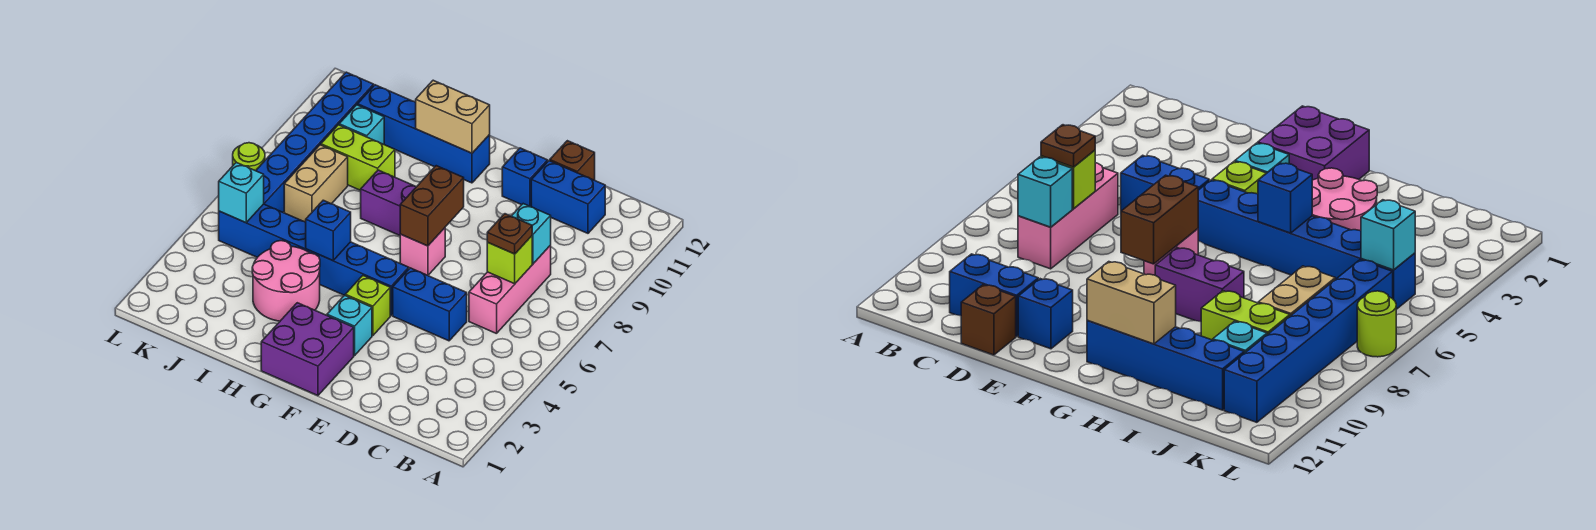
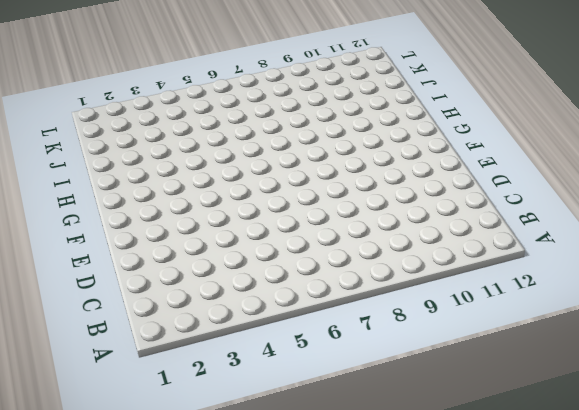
none -> pink 1x3 brick [469,245,551,334]
none -> blue 1x2 brick [531,161,605,233]
none -> blue 1x2 brick [393,268,467,341]

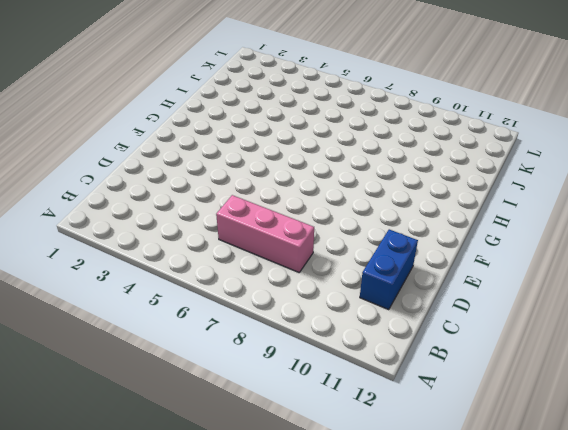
none -> blue 1x2 brick [393,268,467,341]
none -> brown 1x1 brick [550,141,595,180]
none -> blue 1x1 brick [502,148,548,207]

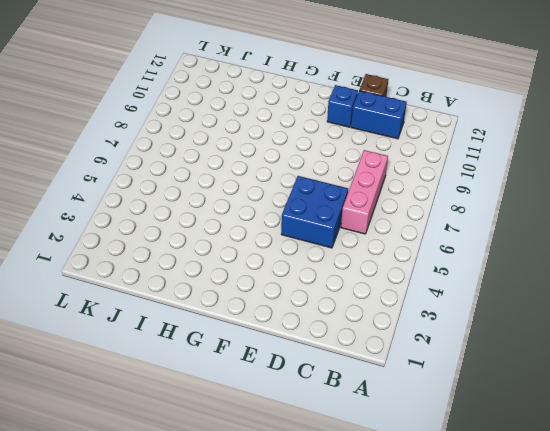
blue 2x2 brick [281,176,348,248] -> blue 1x2 brick [393,268,467,341]
none -> purple 2x2 brick [261,303,354,396]
none -> cyan 1x1 brick [327,295,372,356]
none -> lime 1x1 brick [345,276,390,336]

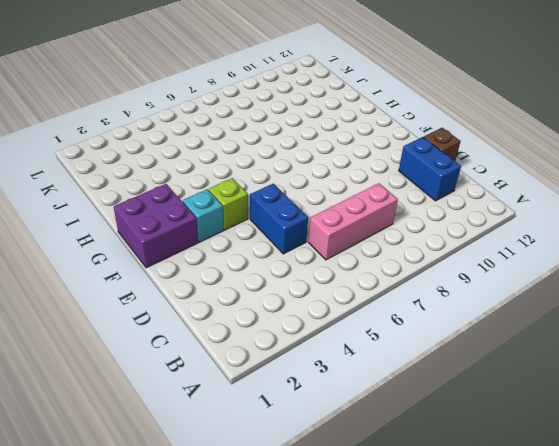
none -> blue 1x1 brick [502,148,548,207]
none -> blue 1x6 brick [219,204,409,315]
none -> pink 1x1 brick [400,228,445,275]

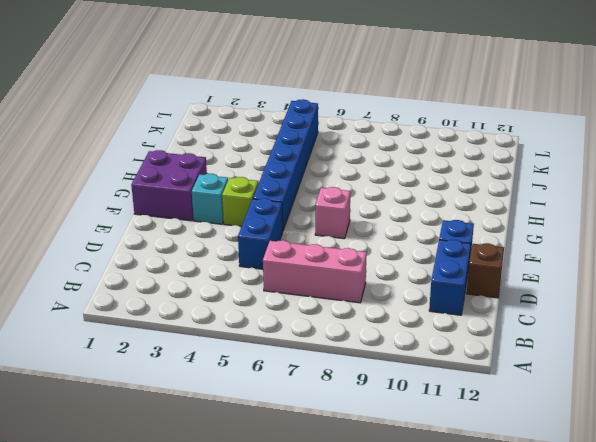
none -> purple 1x2 brick [361,170,416,235]
none -> blue 1x4 brick [358,85,490,183]
none -> pink 2x2 round brick [252,241,320,321]

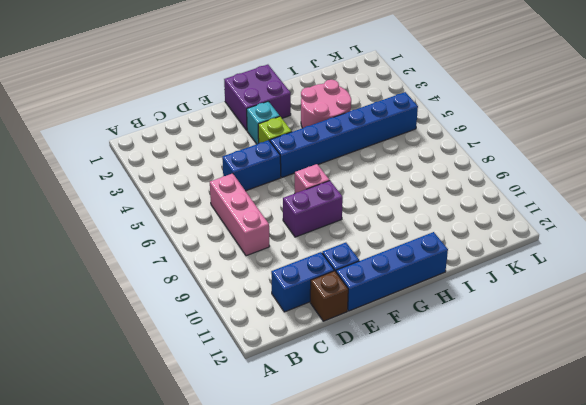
purple 1x2 brick [283,181,343,237] -> purple 1x2 brick moved to [361,170,416,235]
blue 1x4 brick [336,232,448,311] -> blue 1x4 brick moved to [358,85,490,183]
none -> lime 1x2 brick [321,125,395,190]
none -> tan 1x2 brick [284,145,348,222]
none -> cyan 1x1 brick [339,105,384,144]

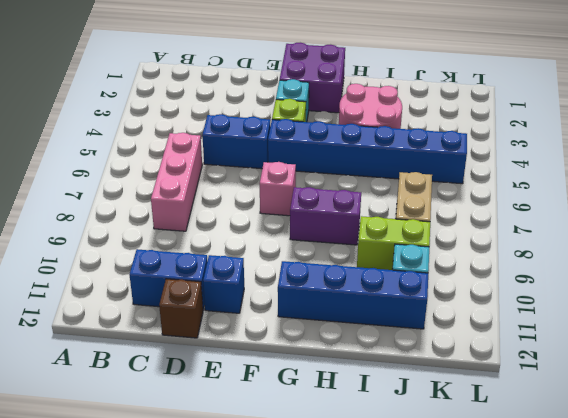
none -> blue 1x6 brick [256,72,374,212]
none -> lime 1x1 round brick [233,143,265,171]
none -> lime 1x1 brick [487,236,532,284]

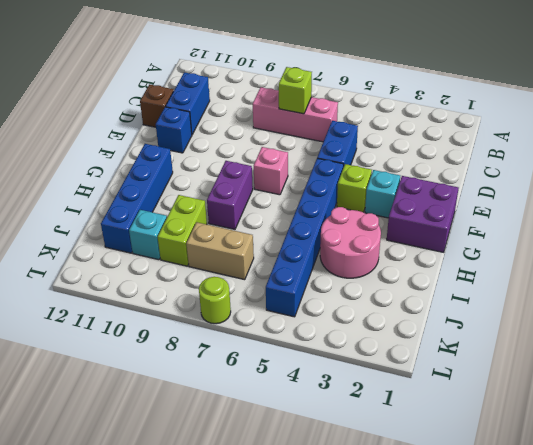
none -> blue 1x6 brick [256,72,374,212]
none -> cyan 1x1 brick [512,204,551,264]
none -> brown 1x2 brick [400,166,464,246]

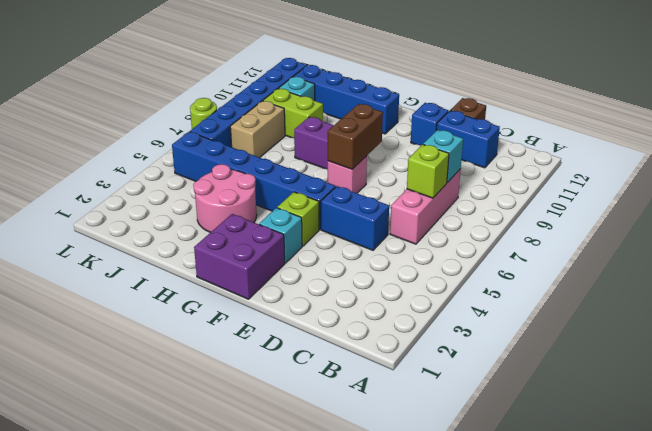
none -> tan 1x2 brick [416,80,490,153]
none -> blue 1x1 brick [306,200,351,261]
none -> cyan 1x1 brick [219,162,264,223]

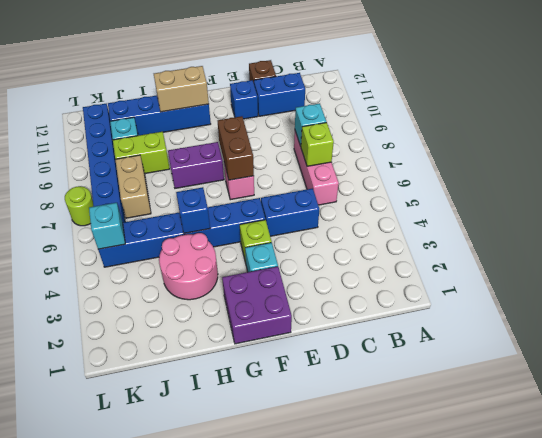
none -> brown 1x1 plate [487,214,532,254]

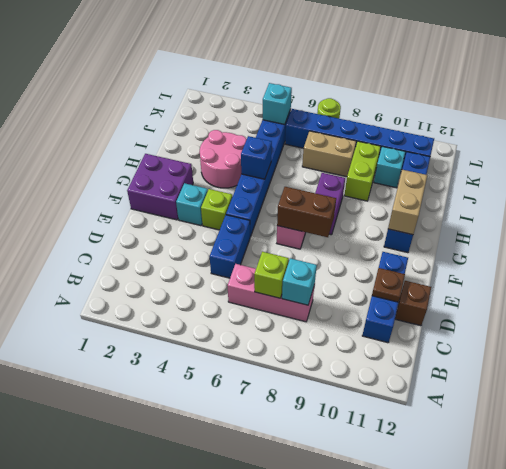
brown 1x1 plate [372,268,405,302] -> brown 1x1 plate moved to [487,214,532,254]

